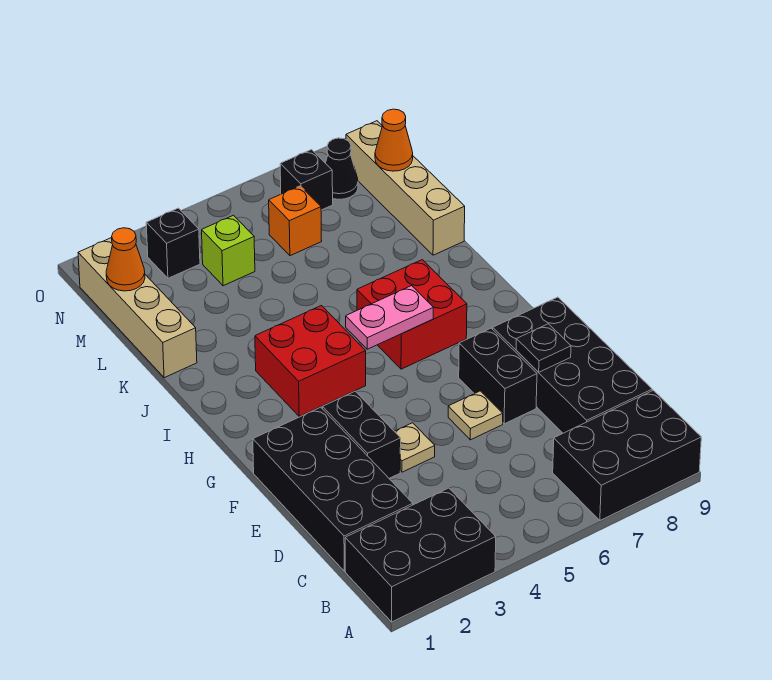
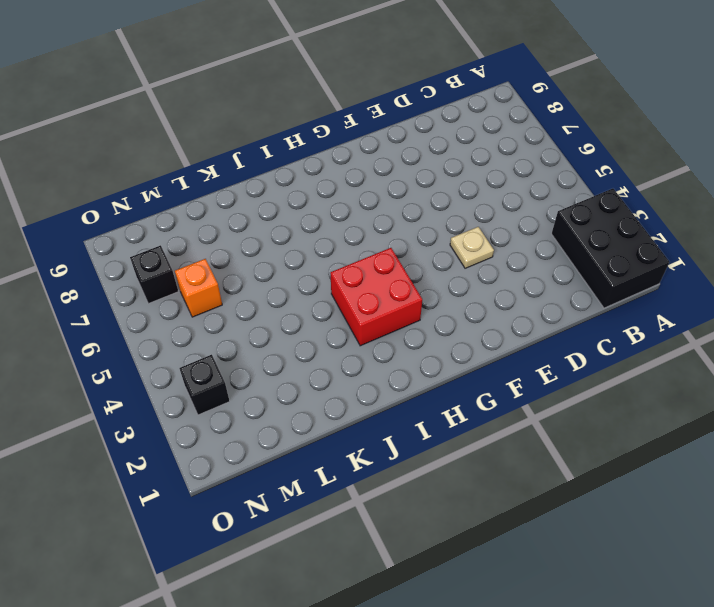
none -> black 2x3 brick [553,390,701,520]
none -> black 2x4 brick [253,407,413,571]
none -> black 2x4 brick [493,297,652,433]

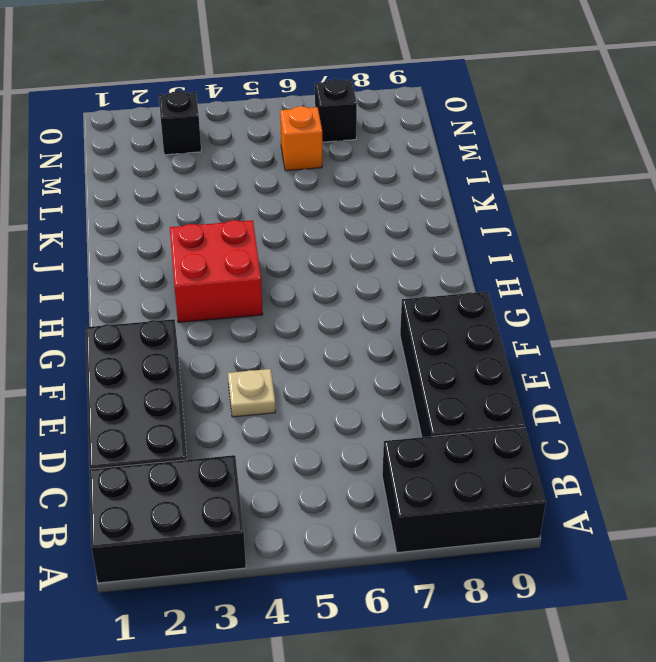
none -> black 1x2 brick [322,391,401,478]
none -> tan 1x1 plate [448,391,503,440]
none -> black 1x2 brick [459,328,537,424]

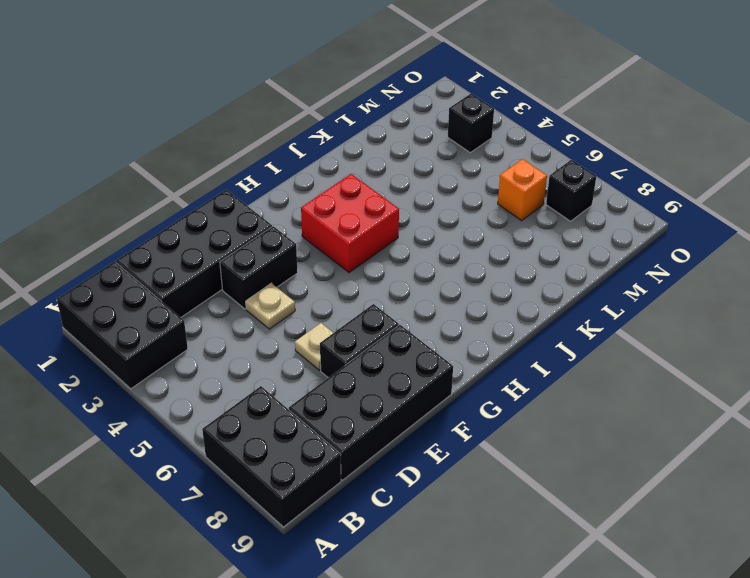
none -> red 2x2 brick [357,260,467,369]
none -> tan 1x4 brick [78,238,197,378]
none -> tan 1x4 brick [346,121,465,255]

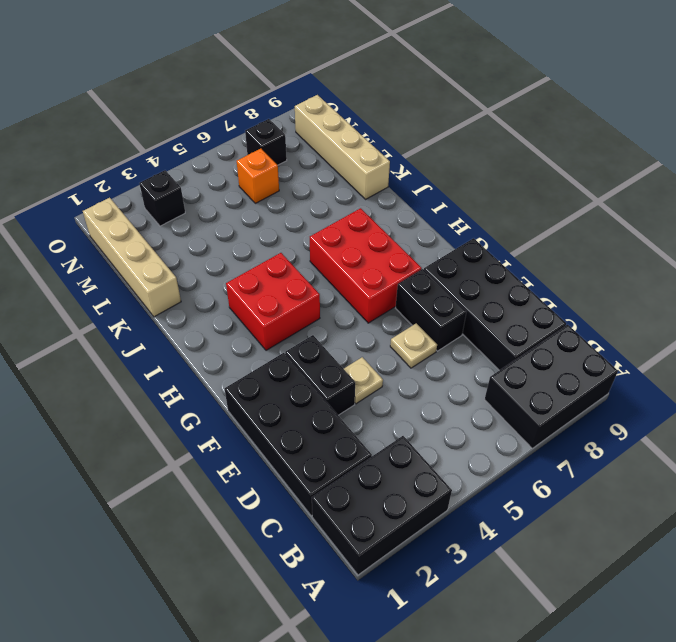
red 2x3 brick [310,208,422,323] -> red 2x2 brick [357,260,467,369]
none -> lime 1x1 brick [202,215,255,286]
none -> black 1x1 cone [326,138,358,199]
none -> black 1x1 plate [516,324,571,372]

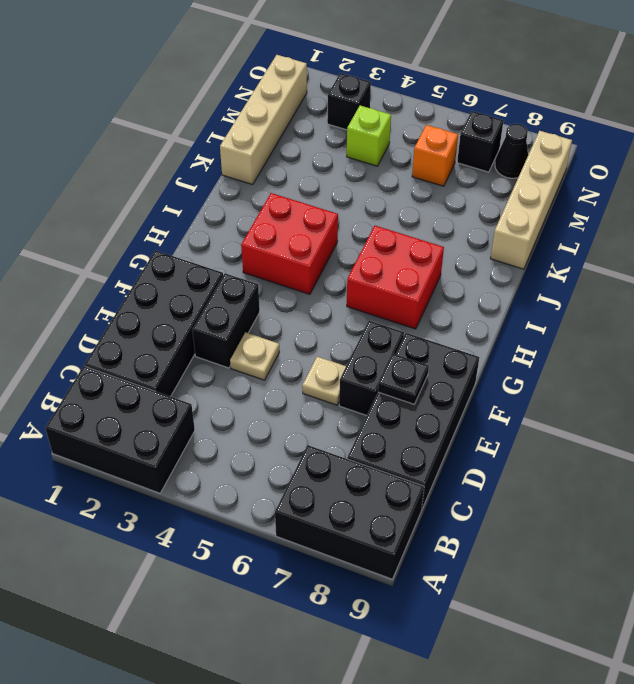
none -> pink 1x2 plate [346,286,433,349]
none -> orange 1x1 cone [106,228,145,291]
none -> orange 1x1 cone [375,109,413,171]

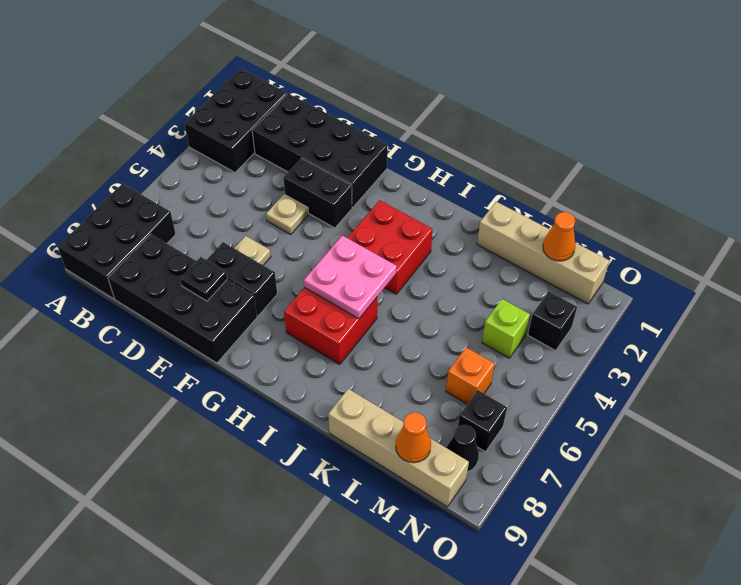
pink 2x2 plate [304,236,397,319] -> pink 1x2 plate [346,286,433,349]

